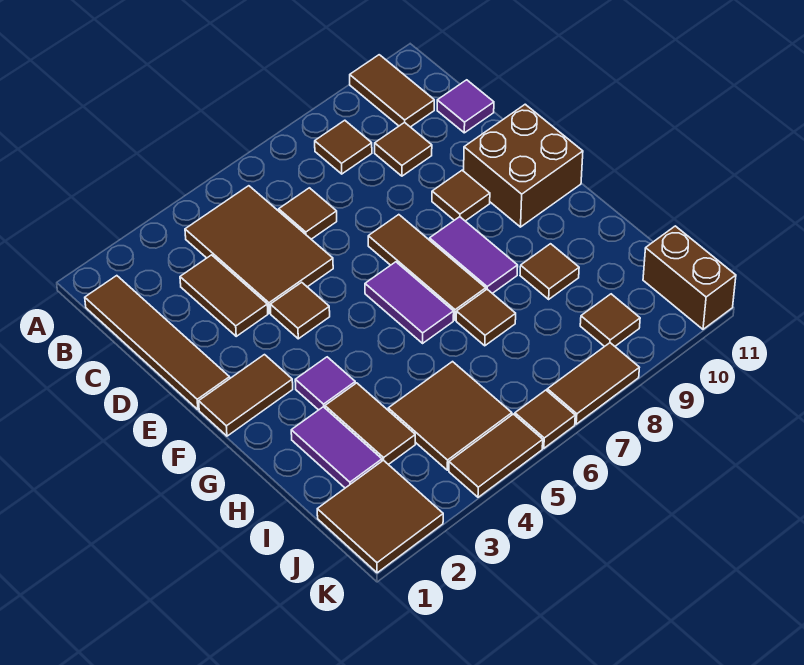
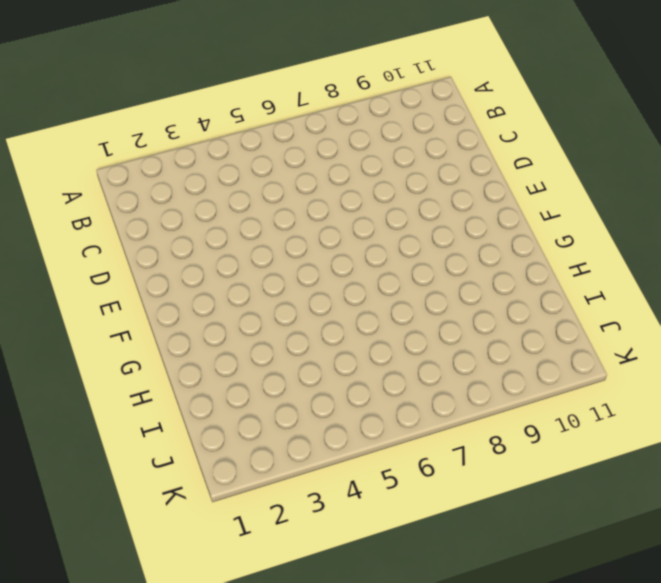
none -> brown 1x2 tile [350,55,434,127]
none -> brown 1x4 tile [85,276,230,410]
none -> brown 2x3 tile [185,186,333,313]

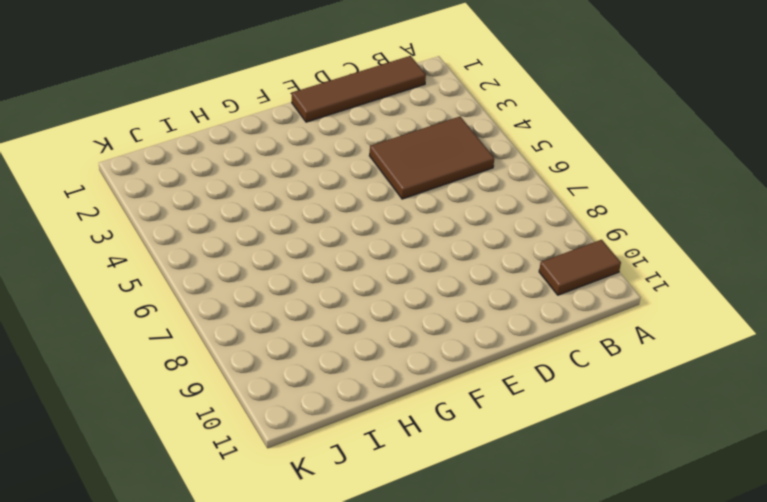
none -> brown 1x1 tile [315,120,372,174]
none -> brown 1x2 tile [180,255,268,336]
none -> brown 1x1 tile [279,188,337,239]

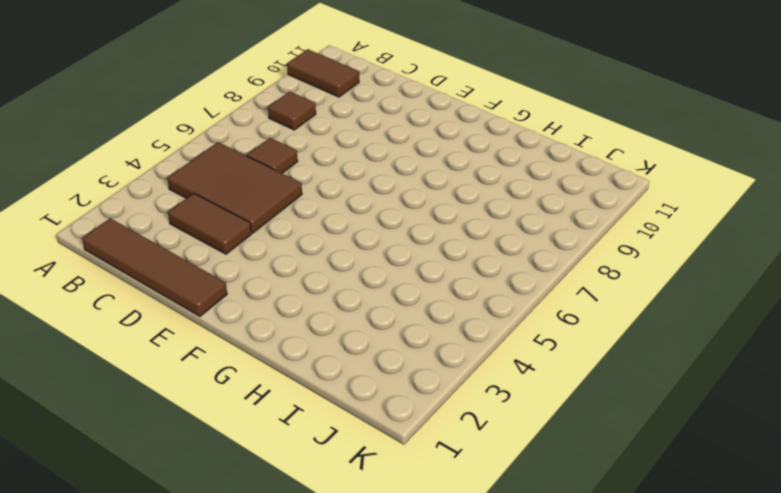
none -> brown 1x1 tile [375,122,432,176]
none -> purple 1x1 tile [437,80,494,133]
none -> brown 1x1 tile [270,282,330,339]

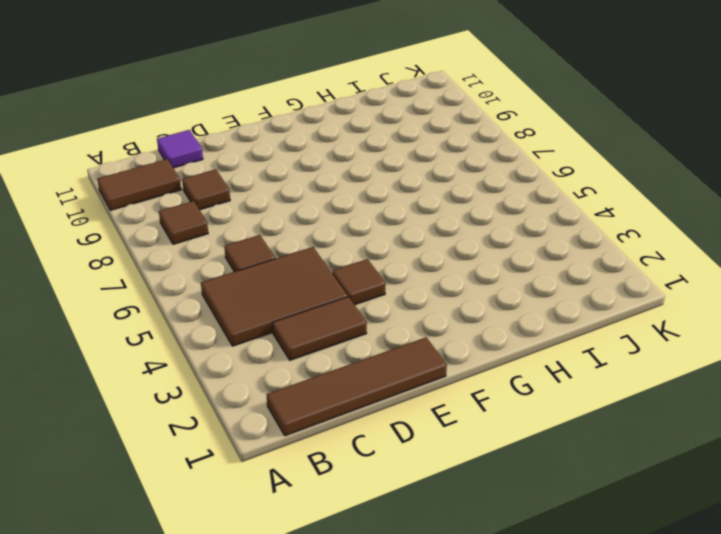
none -> brown 1x3 tile [368,215,486,320]
none -> brown 1x1 tile [432,170,490,221]
none -> brown 2x2 brick [464,104,583,227]

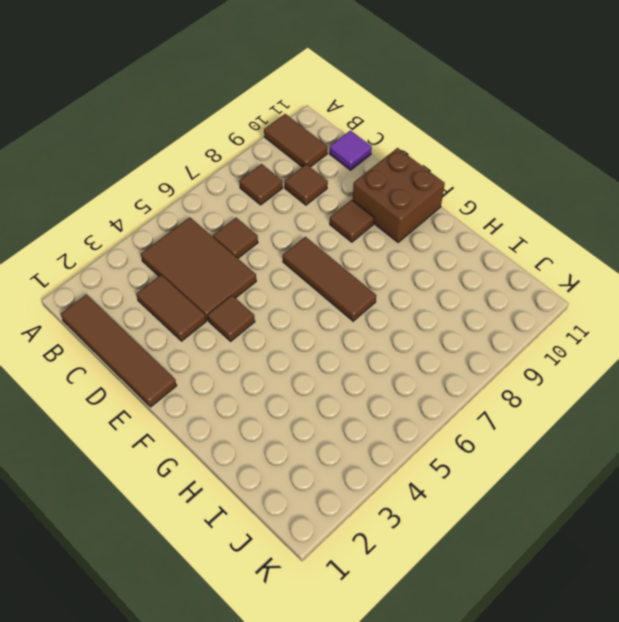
none -> brown 1x2 tile [199,355,293,436]
none -> purple 1x2 tile [365,262,454,343]
none -> purple 1x2 tile [430,217,518,293]

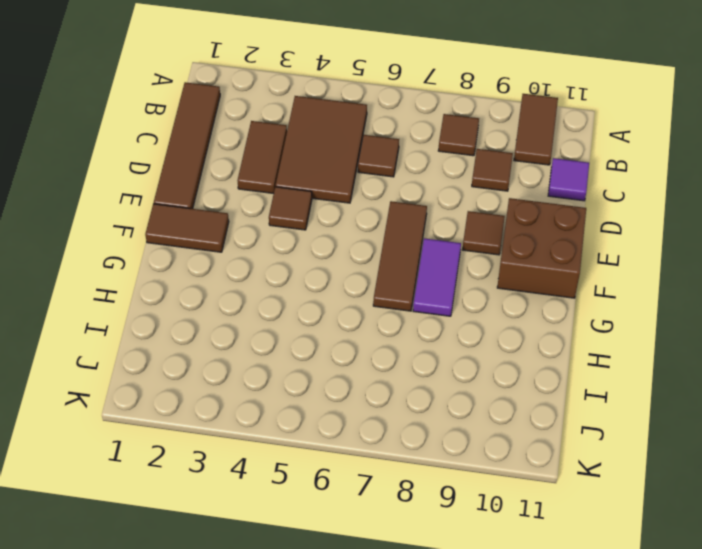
none -> purple 1x2 tile [365,262,454,343]
none -> purple 1x1 tile [295,357,355,410]
none -> purple 1x2 tile [291,407,382,488]

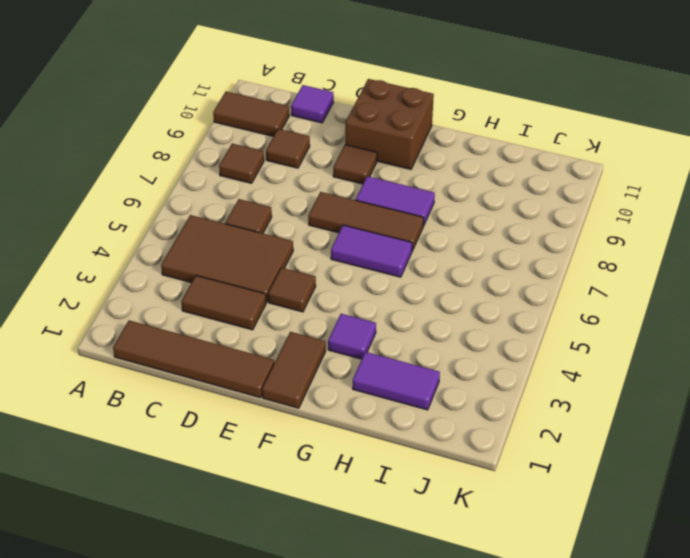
none -> brown 1x2 tile [325,383,415,465]
none -> brown 1x1 tile [456,289,516,346]
none -> brown 1x1 tile [520,244,579,299]

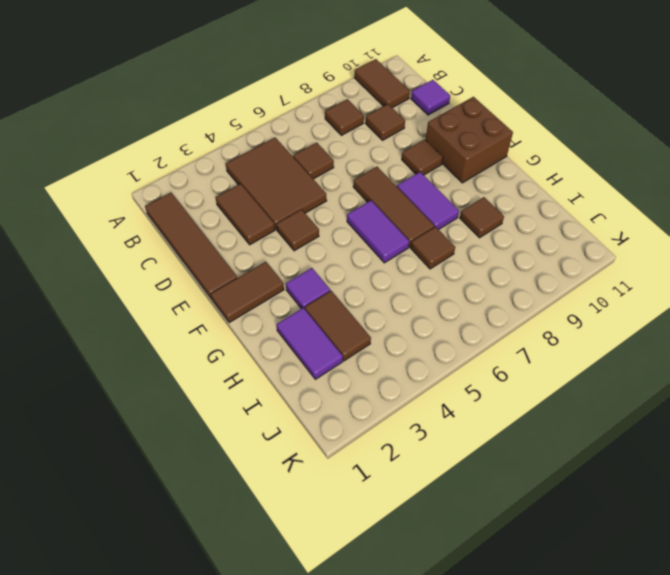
none -> brown 2x2 tile [388,362,512,470]
none -> brown 2x2 tile [317,460,443,573]
none -> brown 1x1 tile [580,294,640,347]

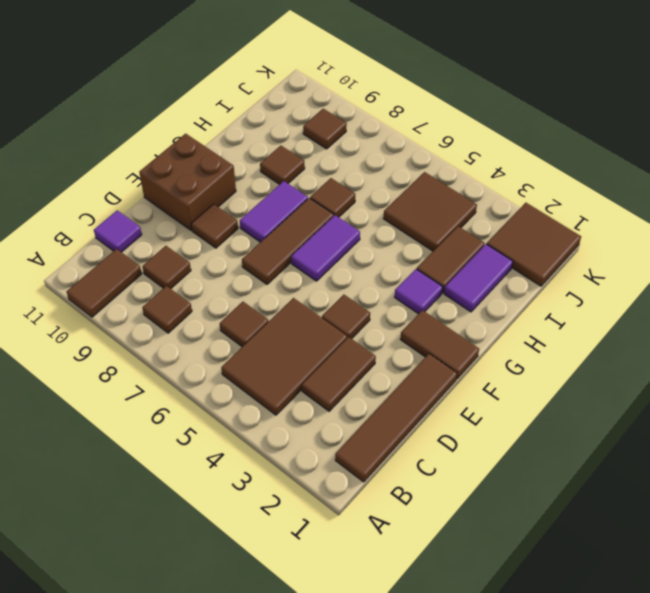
none -> brown 1x2 brick [643,226,736,329]
none -> brown 1x2 tile [449,414,543,497]
none -> brown 1x1 tile [515,390,575,448]

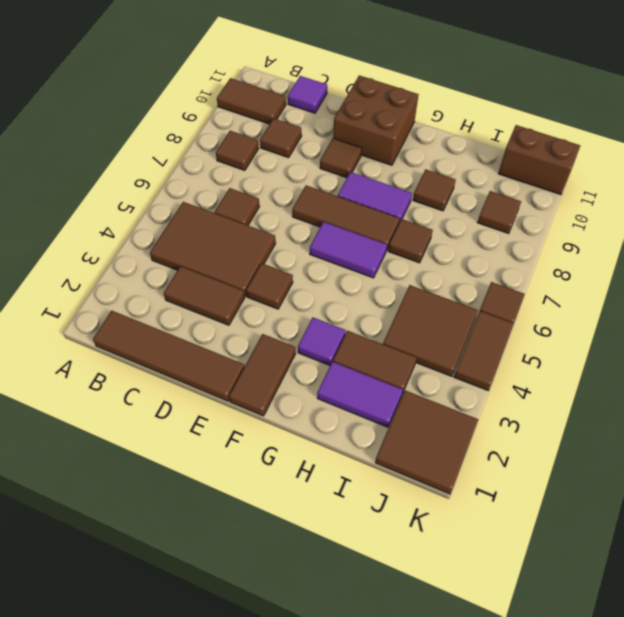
none -> brown 1x2 tile [547,343,639,424]

